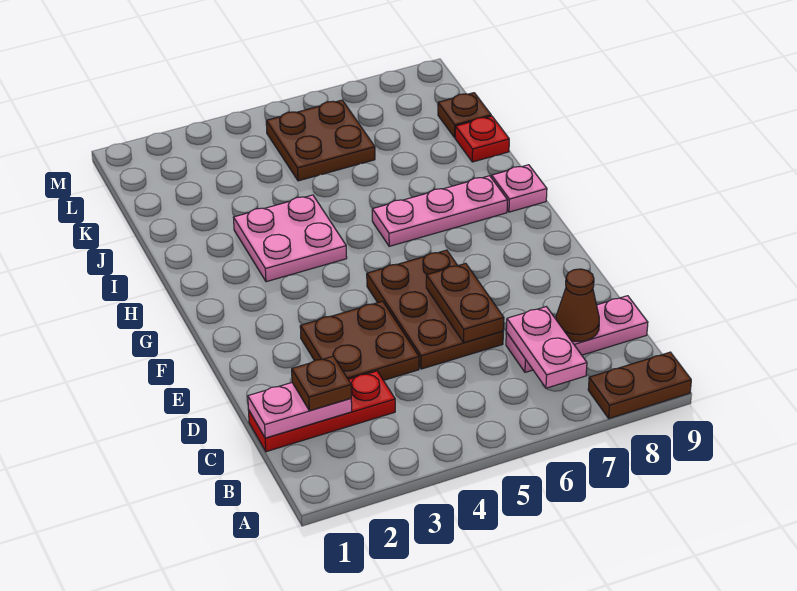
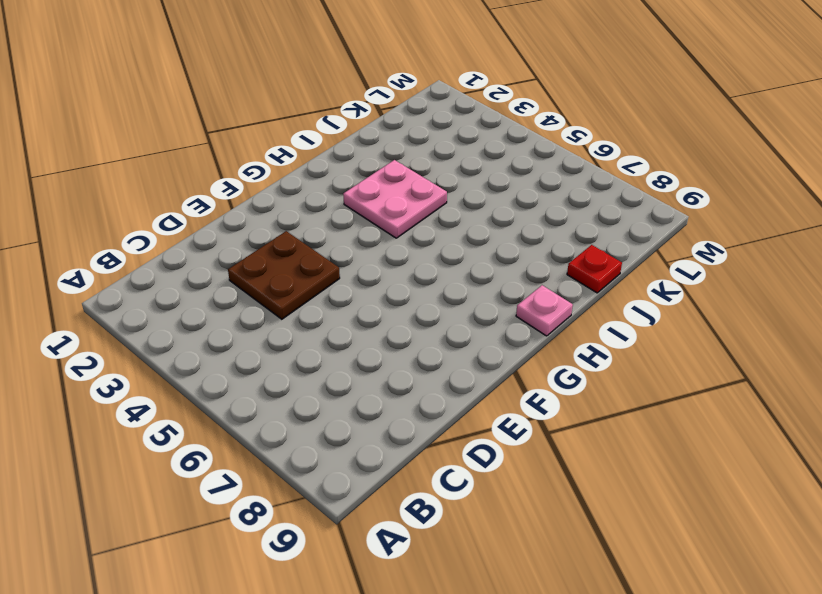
none -> brown 1x2 plate [588,352,691,418]
none -> red 1x3 plate [249,371,395,452]
none -> pink 1x3 plate [506,296,648,372]

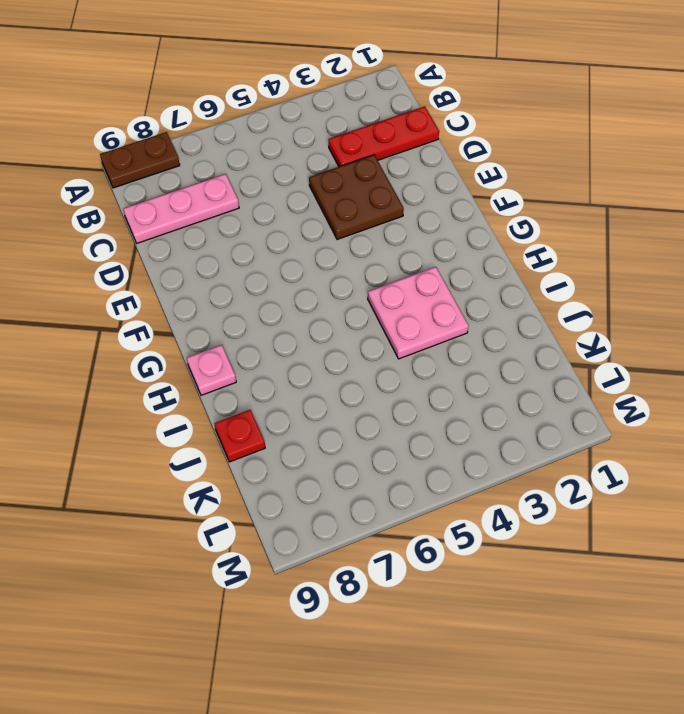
none -> brown 2x3 plate [367,250,503,369]
none -> pink 1x3 plate [372,176,508,246]
none -> brown 2x2 plate [266,100,375,181]

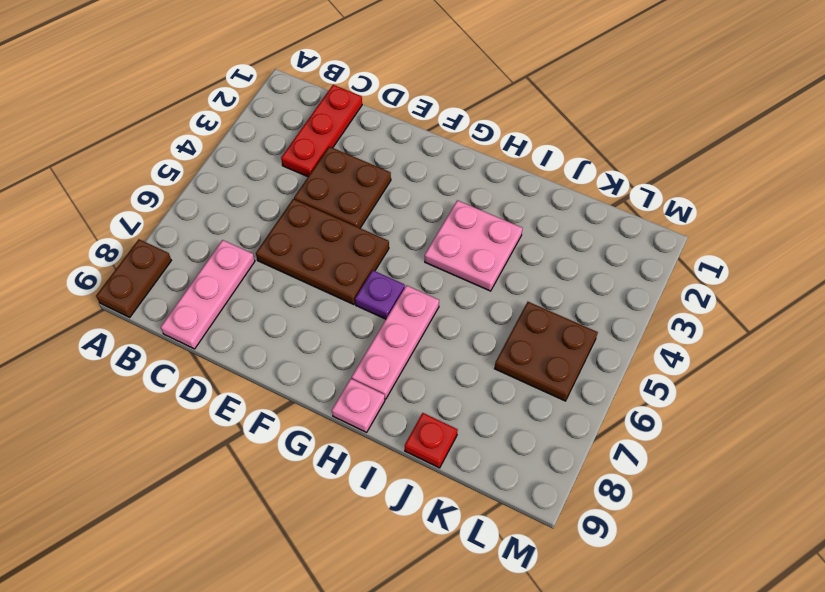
purple 1x1 plate [355,270,405,319] -> none
none -> brown 1x1 plate [438,93,491,138]
none -> pink 1x2 plate [506,307,587,388]
none -> pink 1x2 plate [248,383,352,438]

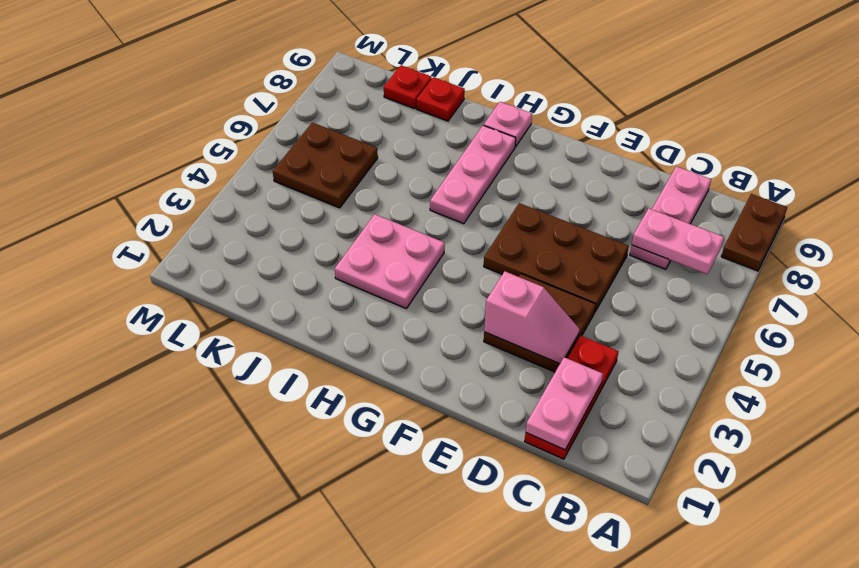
pink 1x2 slope [484,271,579,364] -> none
red 1x1 plate [384,65,432,109] -> brown 1x1 plate [438,93,491,138]
none -> brown 1x1 cone [556,269,599,341]
none -> brown 1x2 plate [426,263,504,343]
none -> brown 1x1 plate [292,356,351,411]

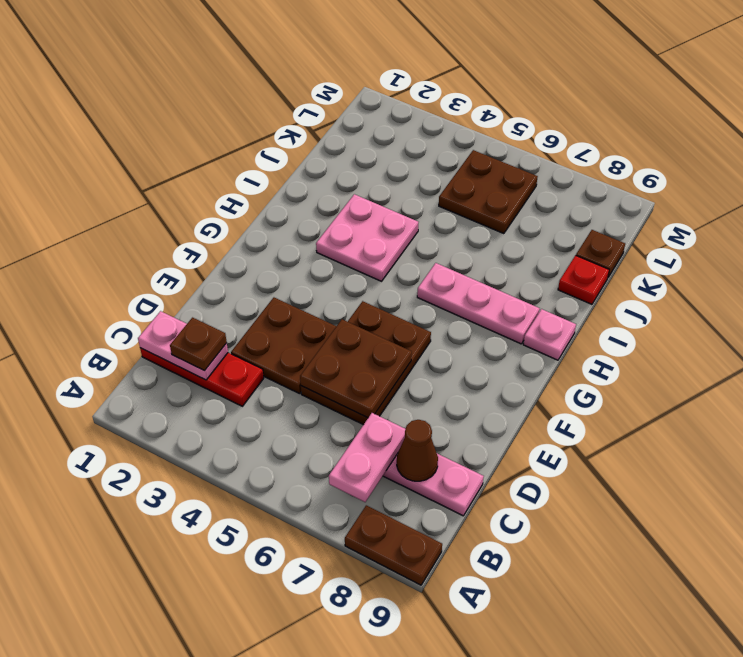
brown 2x2 plate [300,319,412,418] -> brown 1x2 plate [426,263,504,343]

